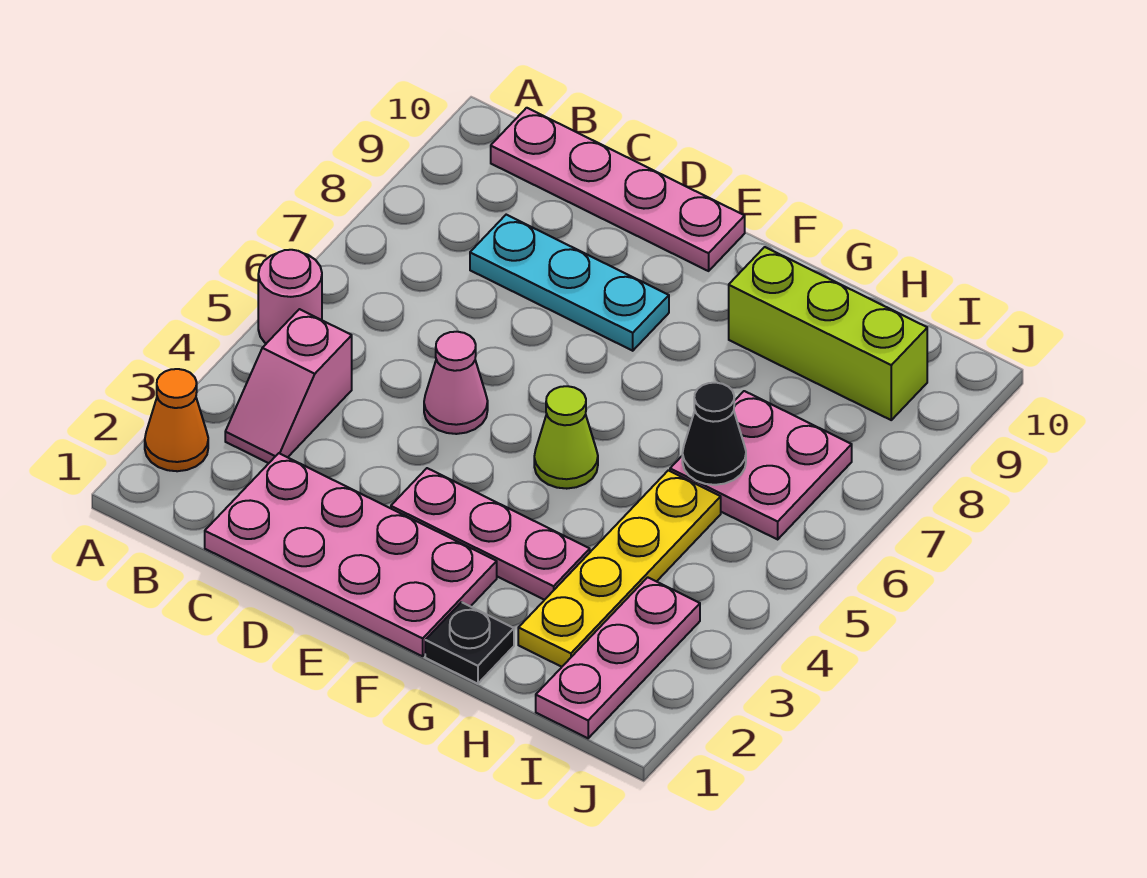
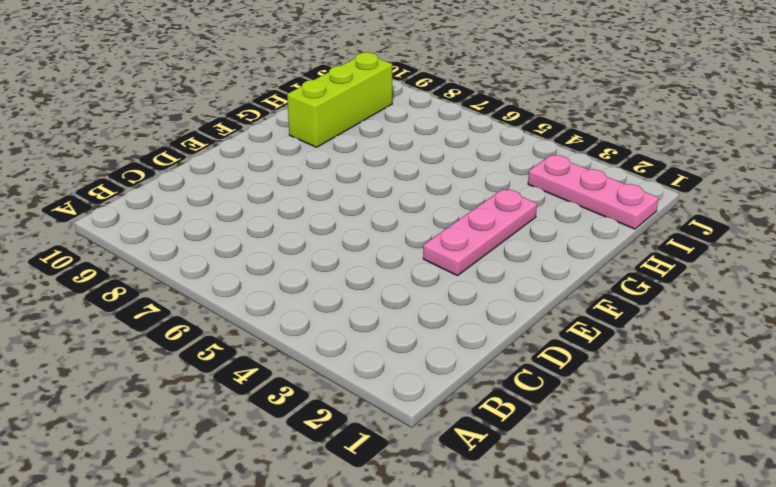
none -> orange 1x1 cone [145,369,208,471]
none -> pink 1x1 round brick [258,250,322,343]
none -> pink 1x2 slope [225,309,352,463]

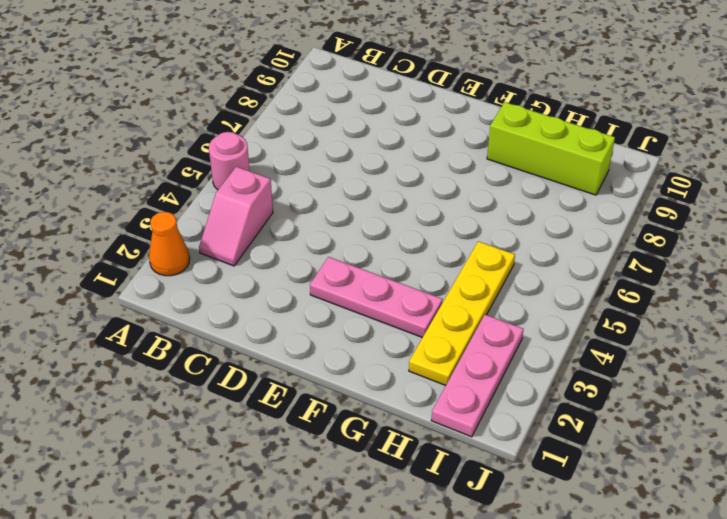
none -> pink 1x4 plate [491,108,745,271]
none -> pink 2x4 plate [205,453,497,656]
none -> cyan 1x3 plate [470,215,669,351]

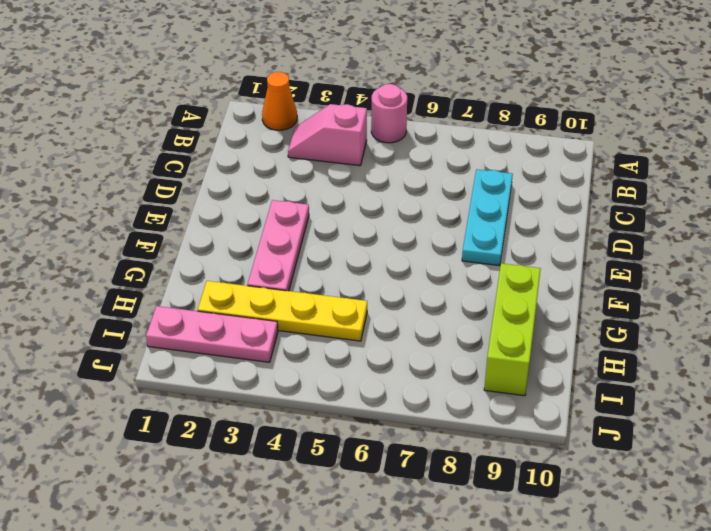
none -> pink 1x4 plate [491,108,745,271]
none -> pink 2x4 plate [205,453,497,656]
none -> pink 1x1 cone [424,332,488,434]

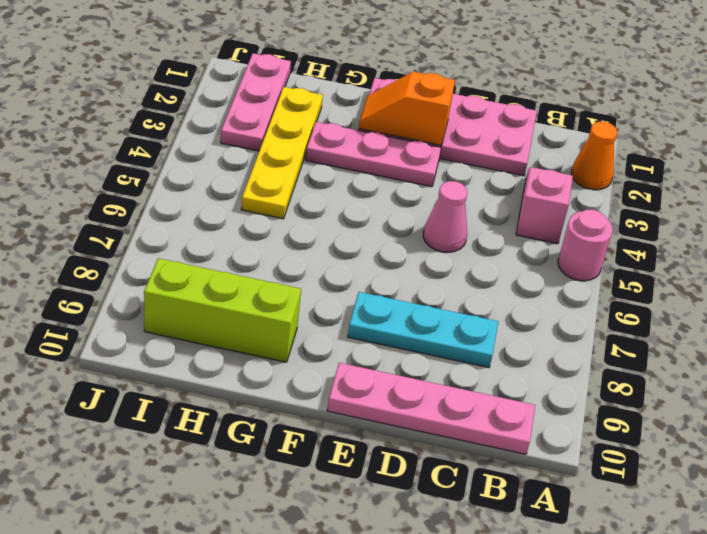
orange 1x2 slope [359,72,455,145] -> none
none -> lime 1x1 cone [534,386,598,489]
none -> black 1x1 plate [425,602,514,684]
none -> pink 2x2 plate [670,391,852,539]

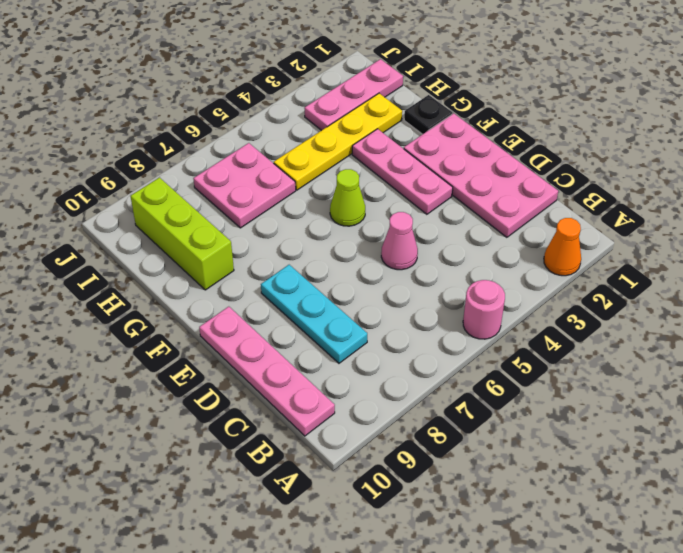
none -> pink 1x2 slope [225,309,352,463]
none -> black 1x1 cone [682,383,746,485]

